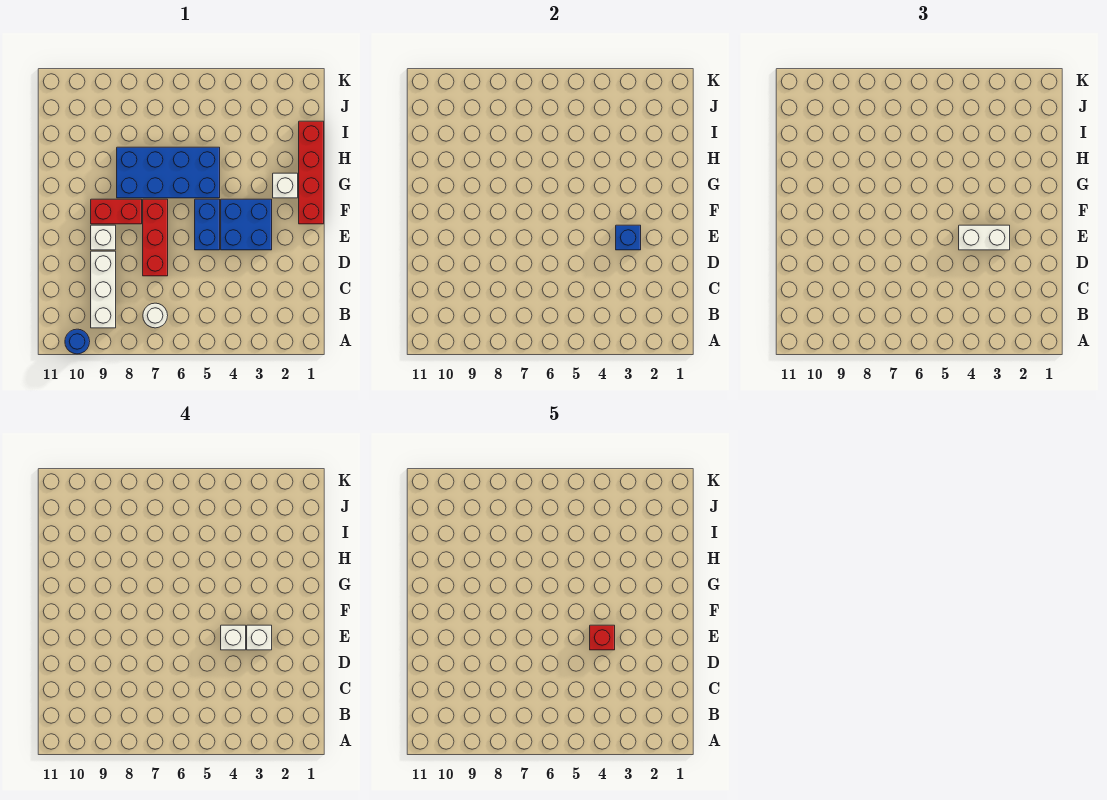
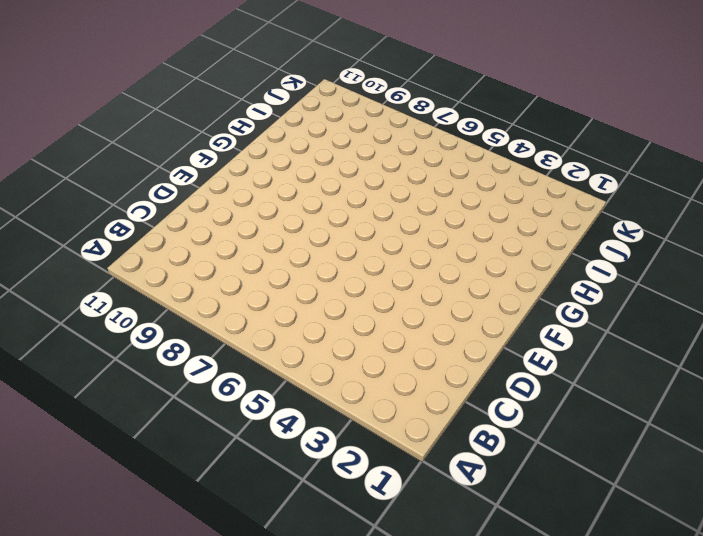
none -> blue 1x1 round brick [65,329,90,354]
none -> white 1x1 round brick [143,303,168,328]
none -> white 1x3 brick [91,251,116,328]

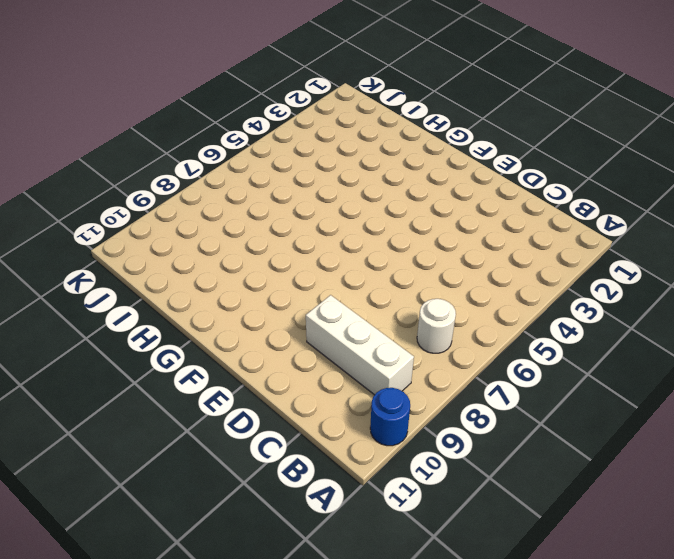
none -> red 1x3 brick [143,199,168,276]
none -> blue 2x2 brick [221,199,272,250]
none -> blue 1x2 brick [195,199,220,250]

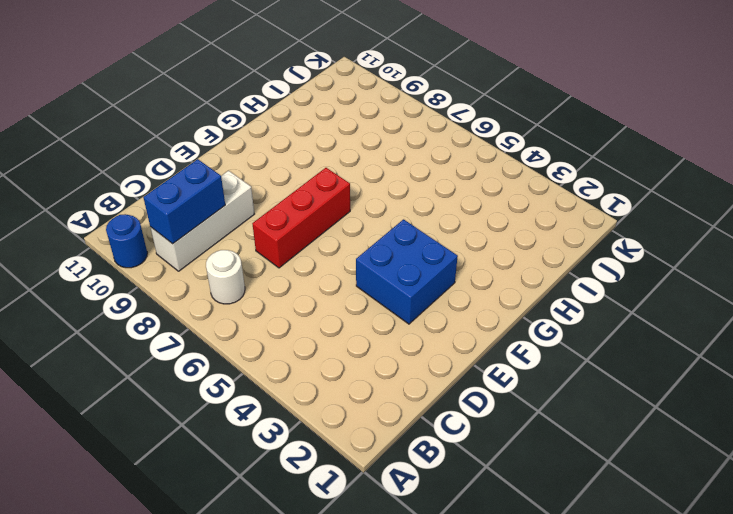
blue 1x2 brick [143,159,225,244] -> blue 1x2 brick moved to [195,199,220,250]
none -> white 1x1 brick [91,225,116,250]
none -> red 1x4 brick [299,121,324,224]
none -> red 1x2 brick [91,199,142,224]

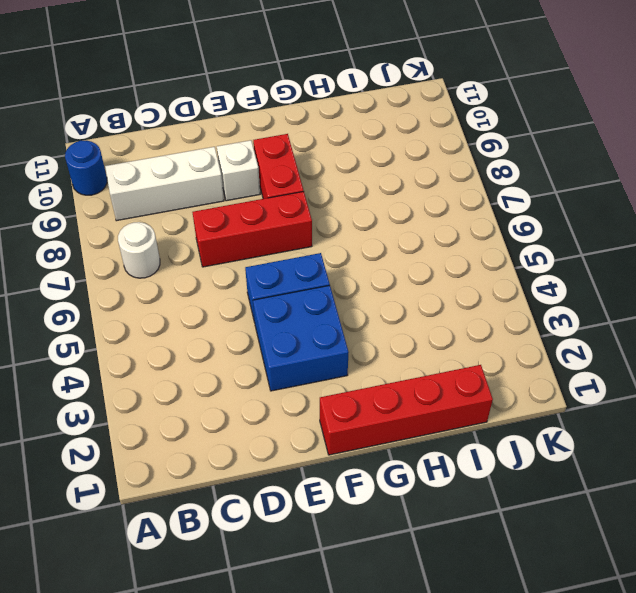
none -> white 1x1 brick [273,173,298,198]
none -> blue 2x4 brick [117,147,220,198]
none -> blue 1x1 brick [616,225,641,250]

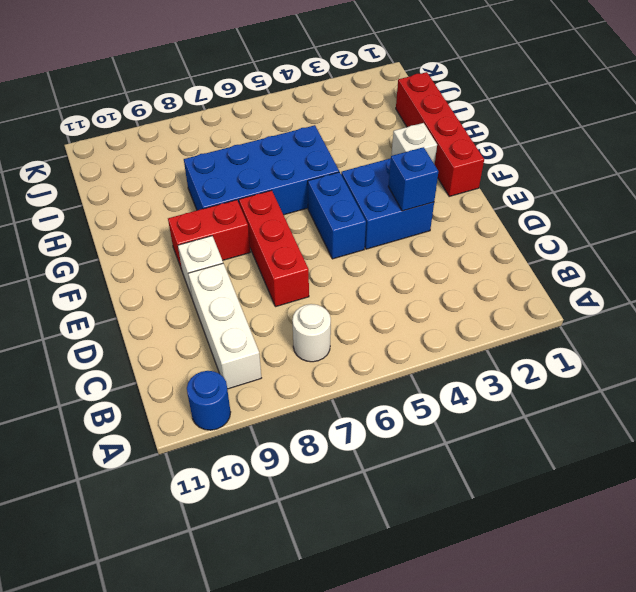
none -> white 1x2 brick [959,225,1010,250]
none -> white 1x1 brick [247,625,272,650]
none -> white 1x1 brick [221,625,246,650]

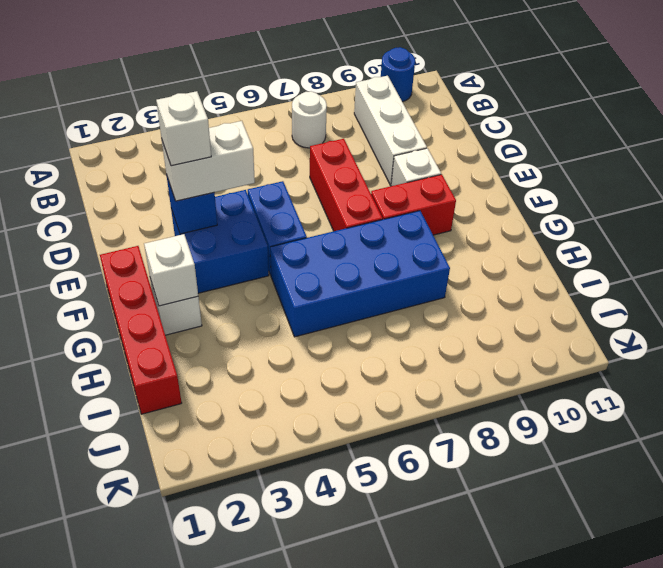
white 1x1 brick [144,234,198,306] -> white 1x1 brick moved to [221,625,246,650]
none -> red 1x1 brick [590,625,615,650]

